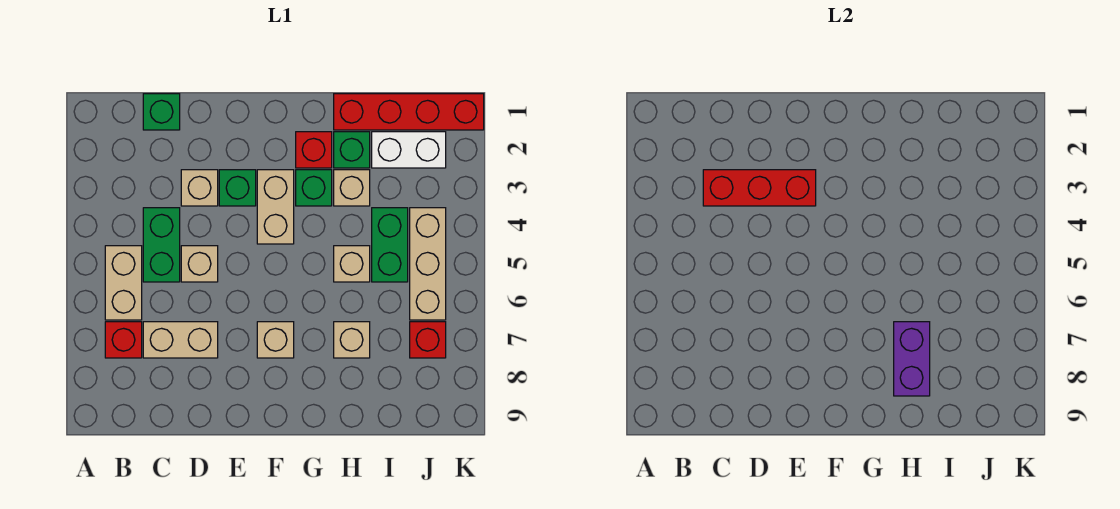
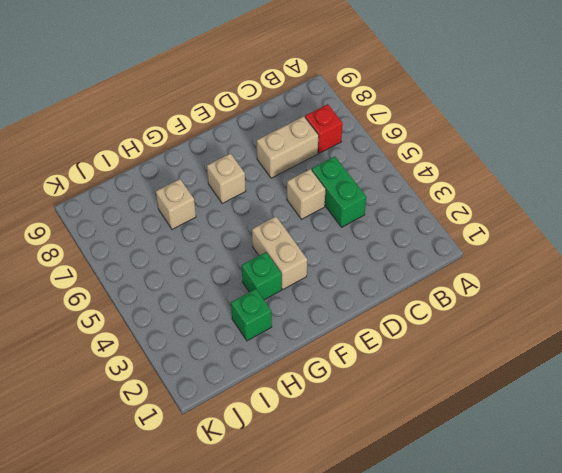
none -> tan 1x2 brick [105,246,142,320]
none -> green 1x1 brick [143,94,180,130]
none -> tan 1x1 brick [181,170,218,206]

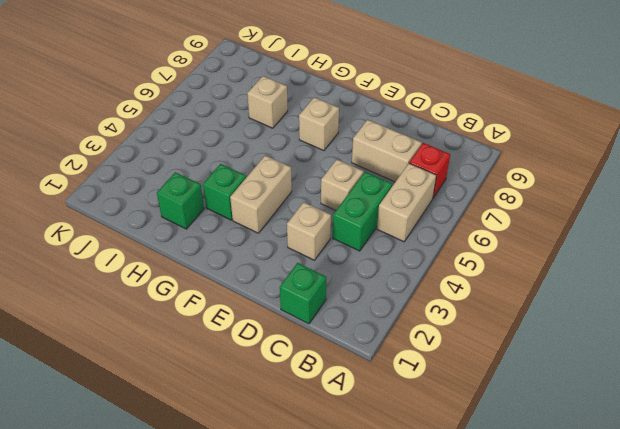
none -> green 1x1 brick [219,170,256,206]
none -> red 1x1 brick [296,132,332,168]
none -> red 1x4 brick [334,94,484,130]

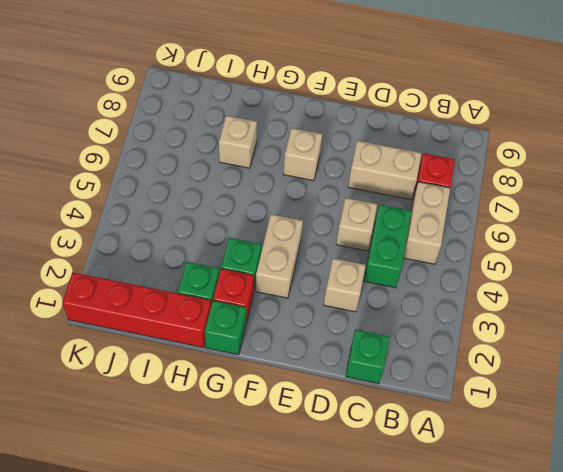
green 1x1 brick [205,301,246,355] -> green 1x1 brick moved to [219,170,256,206]
none -> tan 1x1 brick [334,170,370,206]
none -> tan 1x1 brick [334,246,370,282]
none -> white 1x2 brick [372,132,446,168]

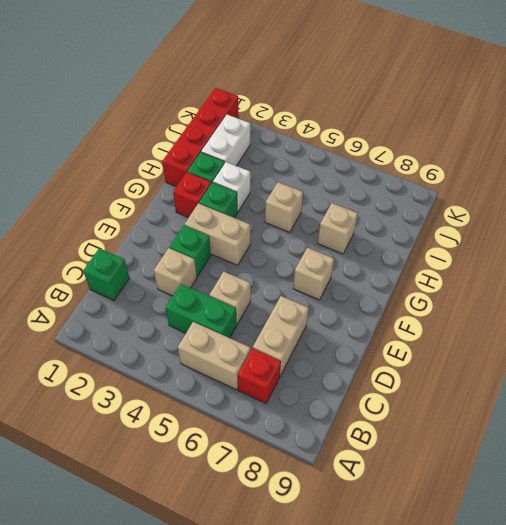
white 1x1 brick [213,162,250,211] -> tan 1x1 brick [334,170,370,206]
none -> green 1x2 brick [372,208,408,282]
none -> tan 1x3 brick [410,208,446,320]
none -> red 1x1 brick [410,322,446,358]

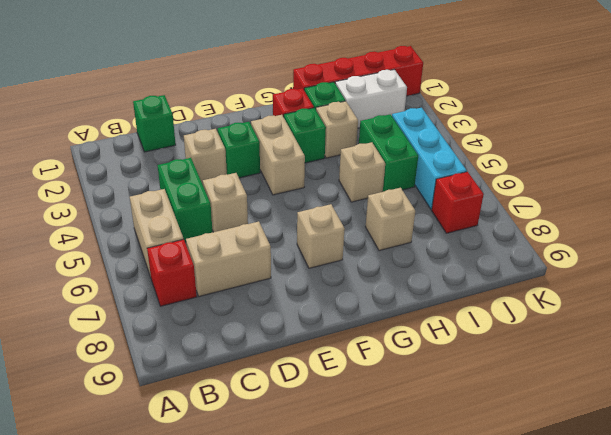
cyan 1x3 brick [392,108,467,209] -> tan 1x3 brick [410,208,446,320]
none -> red 1x3 brick [703,170,816,206]
none -> purple 1x2 brick [894,322,930,396]

